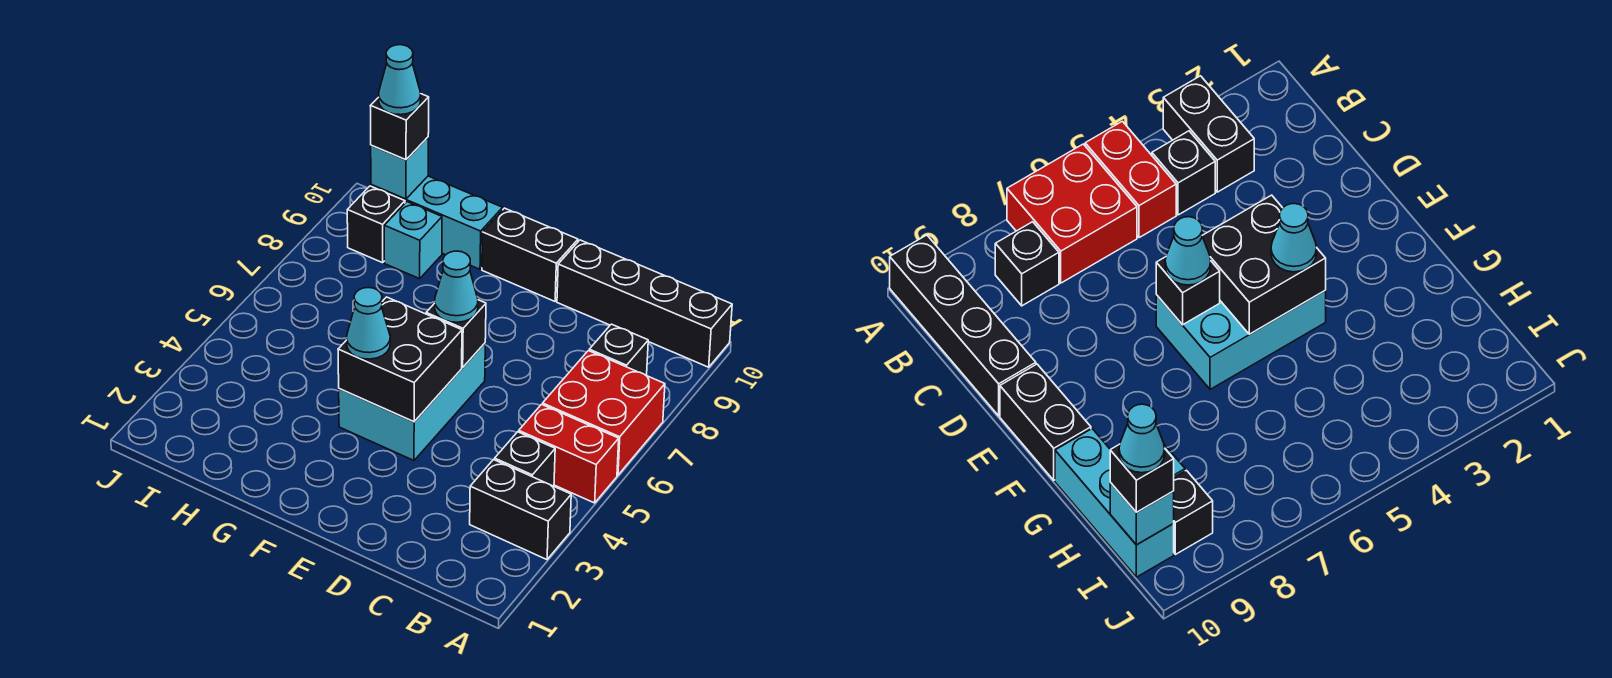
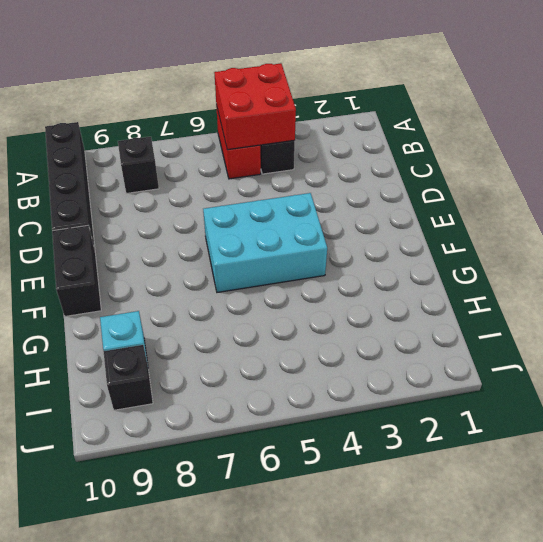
red 2x2 brick [214,63,296,150] -> red 2x2 brick moved to [543,351,665,475]
none -> black 1x2 brick [470,460,571,560]
none -> cyan 1x3 brick [371,176,503,269]
none -> black 2x2 brick [338,297,462,422]

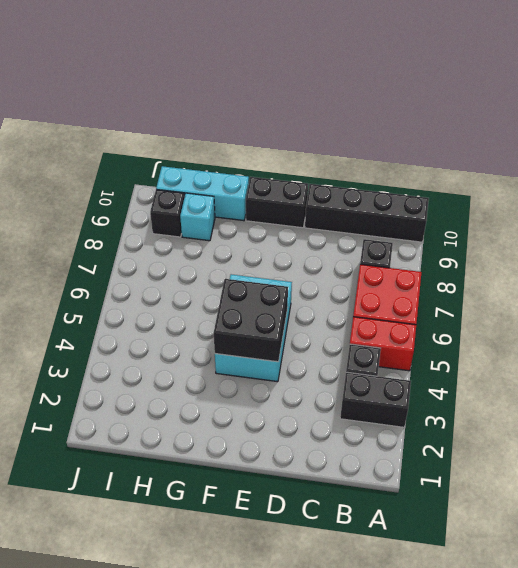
none -> black 1x1 brick [426,300,486,367]
none -> cyan 1x1 brick [371,137,428,199]
none -> cyan 1x1 cone [435,251,478,322]

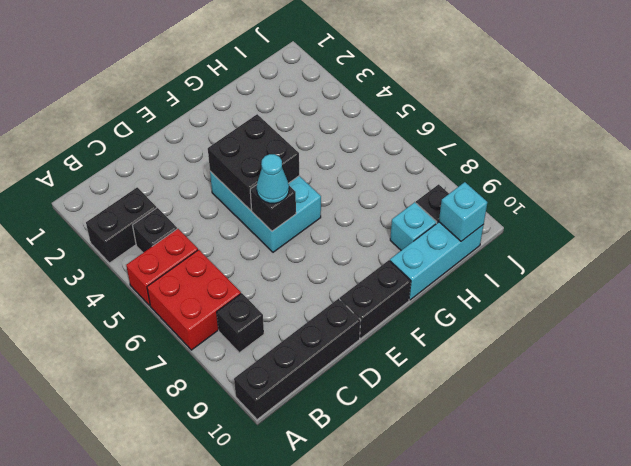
none -> cyan 1x1 cone [347,288,390,359]
none -> black 1x1 brick [371,94,429,160]
none -> cyan 1x1 cone [379,45,421,115]

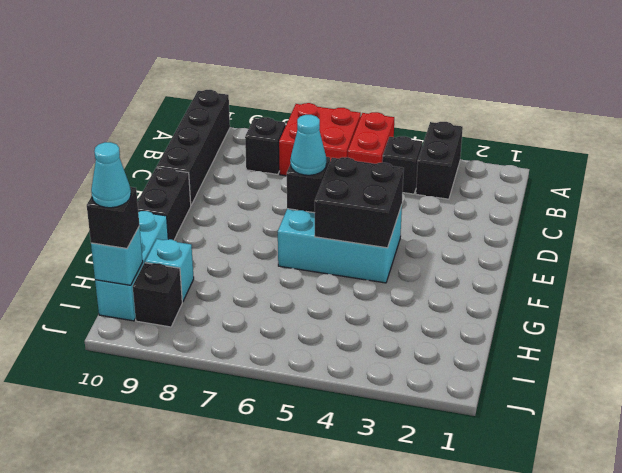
none -> cyan 1x1 cone [347,288,390,359]

